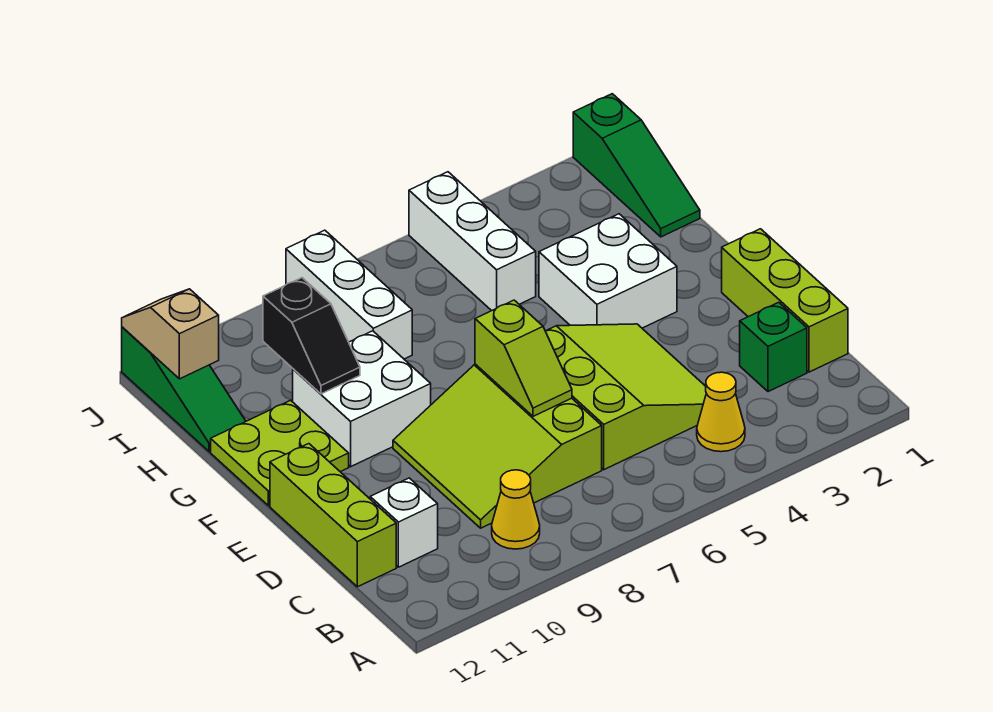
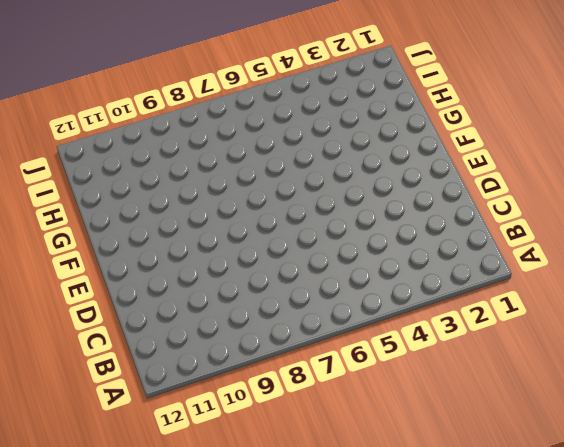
none -> yellow 1x1 cone [697,372,745,452]
none -> yellow 1x1 cone [492,470,540,549]
none -> lime 1x3 brick [722,229,848,372]

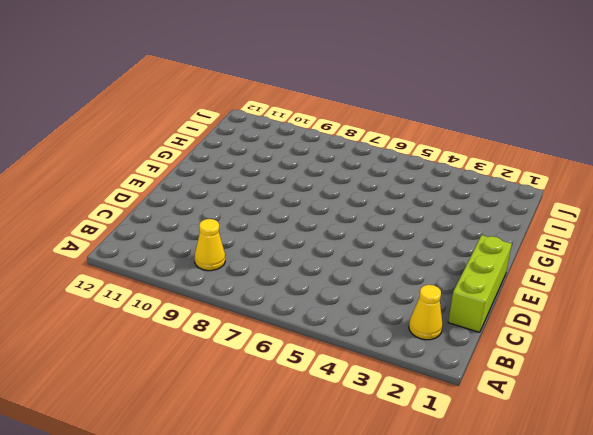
yellow 1x1 cone [409,285,443,340] -> yellow 1x1 cone moved to [697,372,745,452]
none -> green 1x1 brick [740,302,807,392]
none -> lime 3x3 slope [546,324,706,470]
none -> lime 3x3 slope [393,364,602,528]

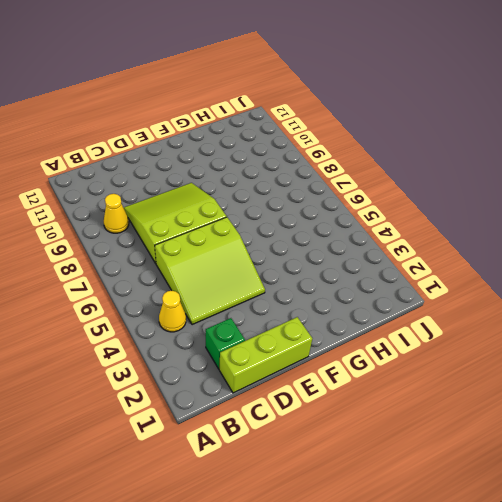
none -> white 1x1 brick [370,478,438,567]
none -> lime 1x3 brick [270,444,396,587]
none -> white 2x2 brick [539,214,677,328]

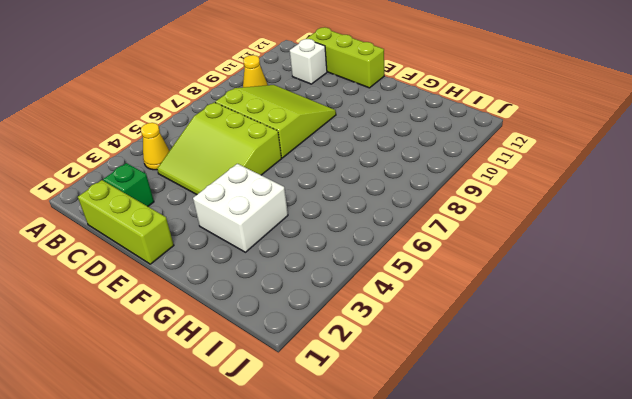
none -> white 2x2 brick [293,331,431,467]
none -> lime 2x2 plate [211,400,349,506]
none -> green 1x3 slope [573,94,700,237]

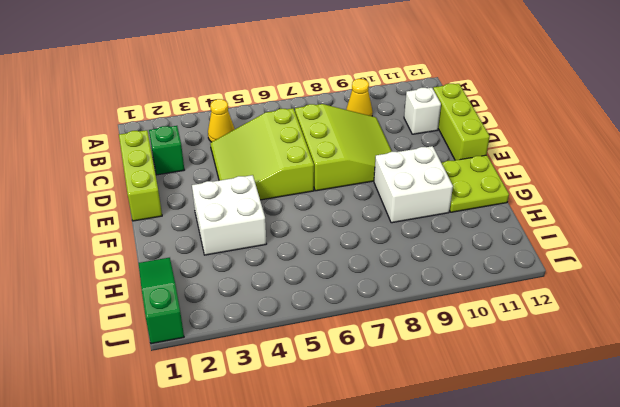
none -> white 1x3 brick [409,172,536,311]
none -> white 1x3 brick [286,230,412,359]
none -> green 1x3 slope [122,327,246,452]

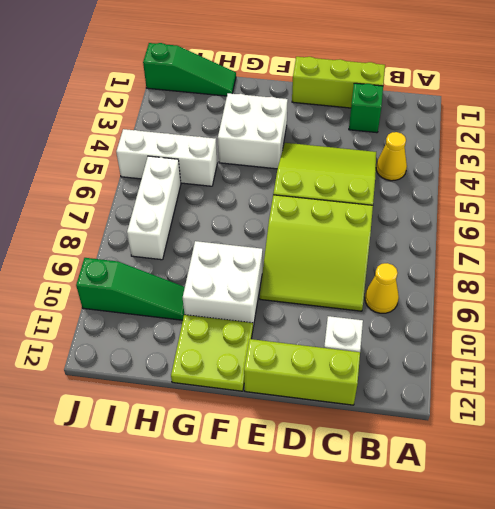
green 1x3 slope [76,258,185,320] -> green 1x3 slope moved to [122,327,246,452]
white 1x3 brick [127,156,181,260] -> white 1x3 brick turned to [286,230,412,359]
none -> lime 1x2 slope [475,300,572,416]
none -> black 1x2 slope [263,278,360,394]
none -> tan 1x2 slope [122,289,219,379]

